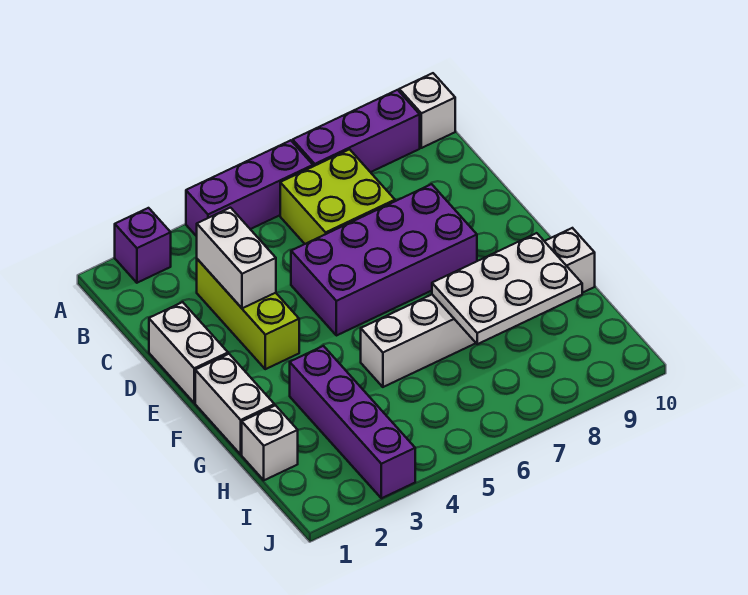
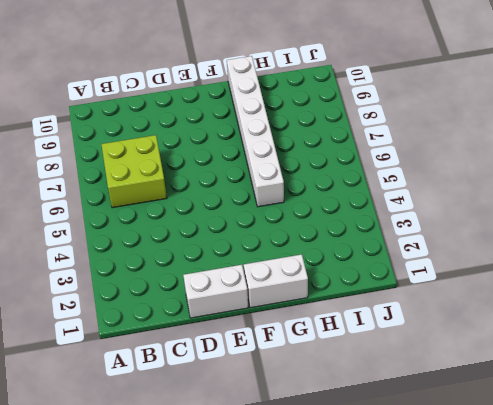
none -> purple 1x1 brick [115,208,171,283]
none -> purple 1x3 brick [186,140,313,236]
none -> purple 1x3 brick [293,90,420,172]

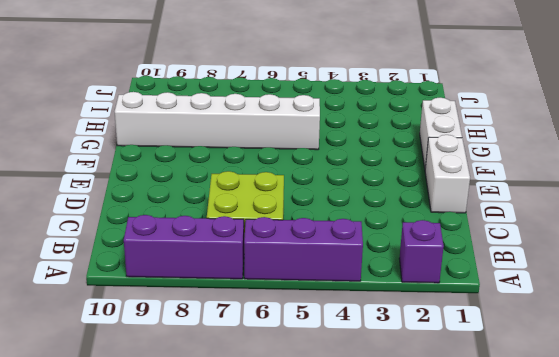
none -> white 1x1 brick [399,73,455,148]
none -> lime 1x3 brick [197,259,299,369]
none -> purple 2x4 brick [291,184,477,336]

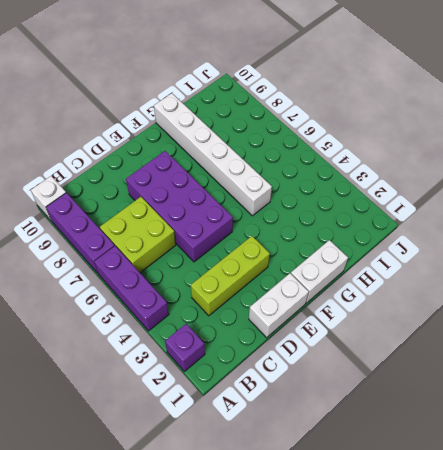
none -> purple 1x4 brick [290,346,415,498]
none -> white 1x1 brick [242,405,298,480]
none -> white 1x2 brick [197,208,276,308]

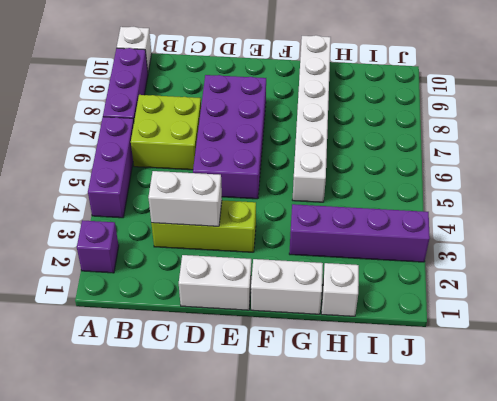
none -> white 2x3 plate [432,233,582,344]

